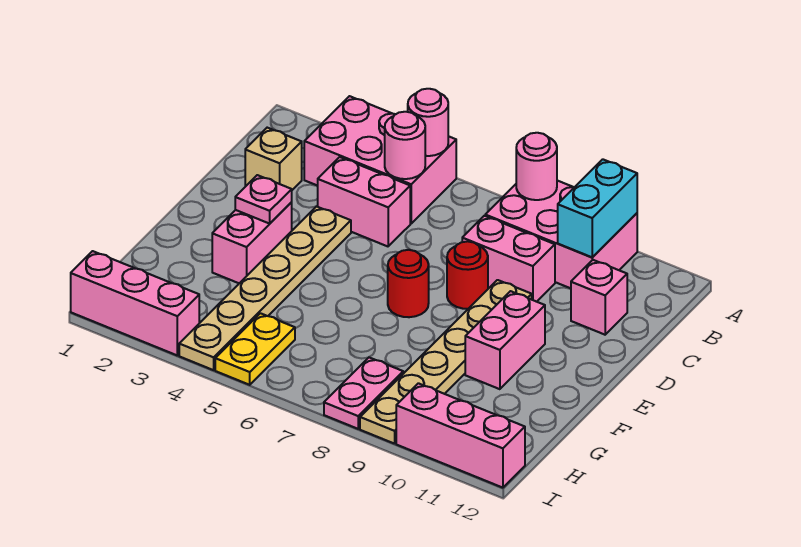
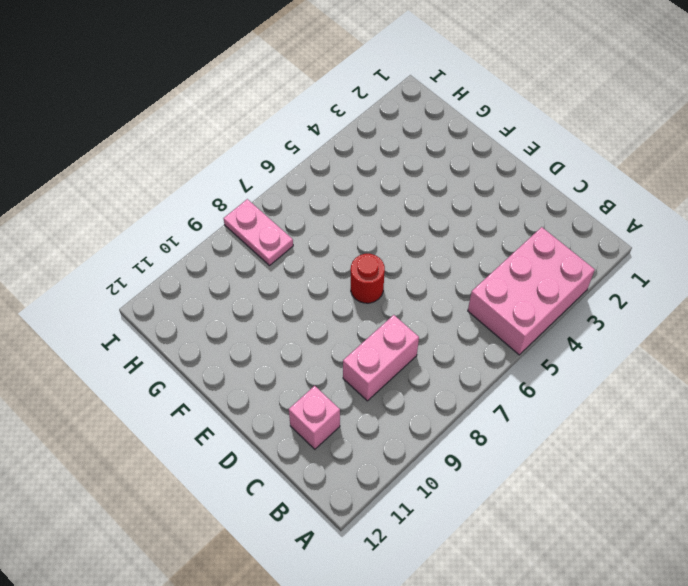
none -> pink 2x3 brick [485,181,637,288]
none -> tan 1x1 brick [245,128,302,190]
none -> pink 1x2 brick [318,157,410,246]

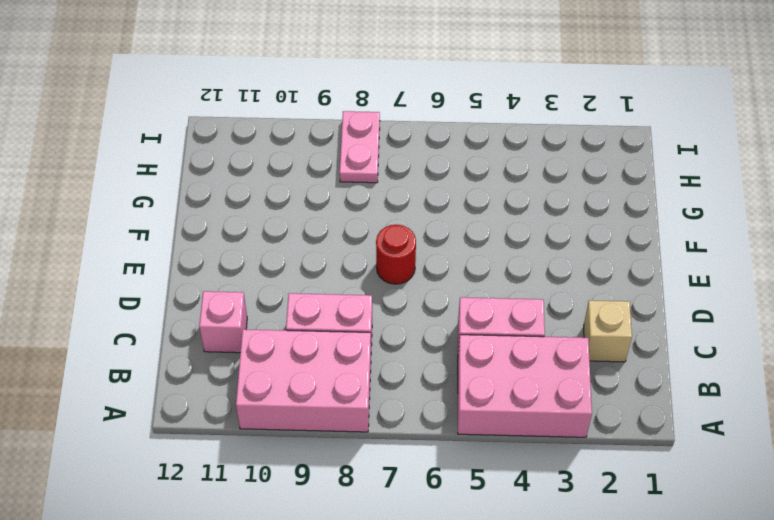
none -> tan 1x6 plate [179,206,351,370]
none -> red 1x1 round brick [447,241,488,309]
none -> tan 1x6 plate [360,280,532,444]

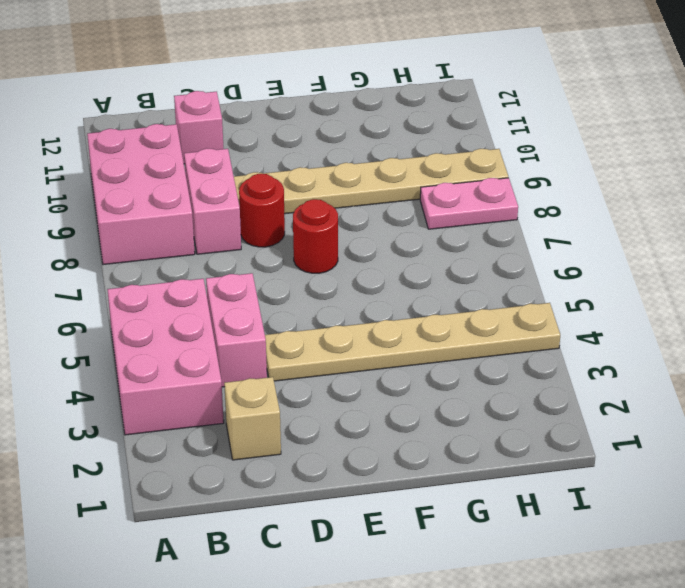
none -> pink 1x2 brick [212,202,292,283]
none -> pink 1x2 brick [465,291,545,389]
none -> yellow 1x2 plate [215,313,295,385]

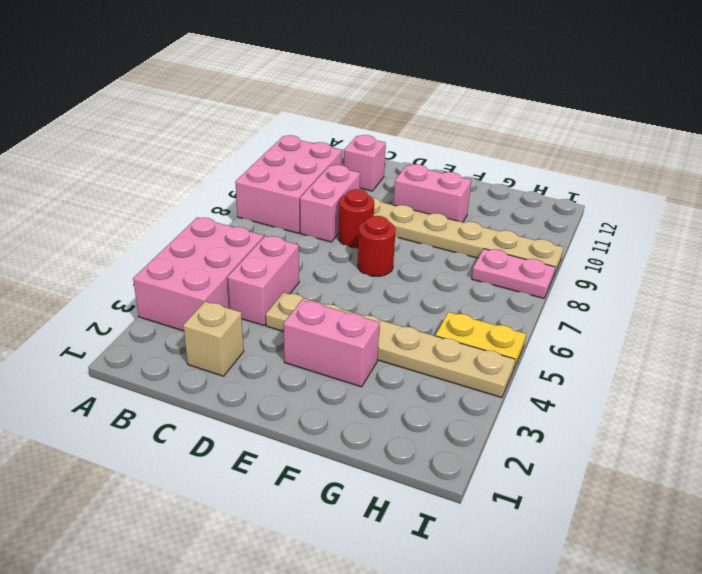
none -> pink 1x3 brick [71,251,199,355]
none -> pink 1x3 brick [396,383,525,488]
none -> pink 1x1 round brick [408,89,448,156]

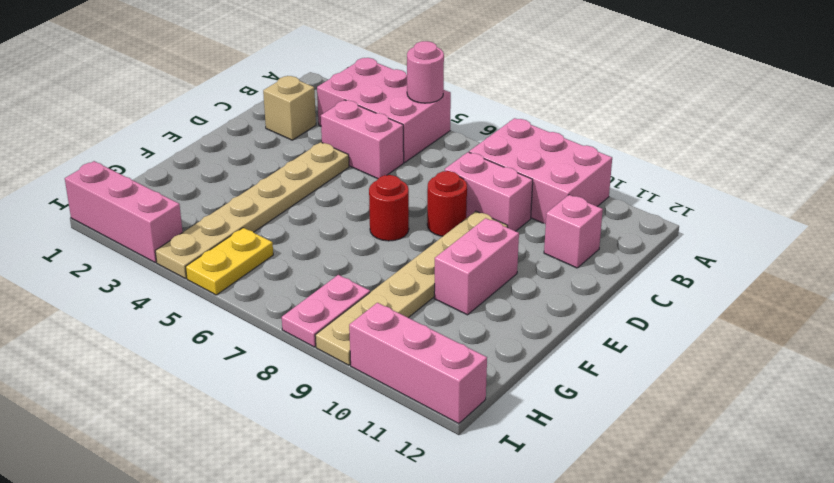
none -> pink 1x2 brick [212,202,292,283]
none -> pink 1x1 round brick [516,133,557,200]
none -> cyan 1x2 brick [558,159,637,257]

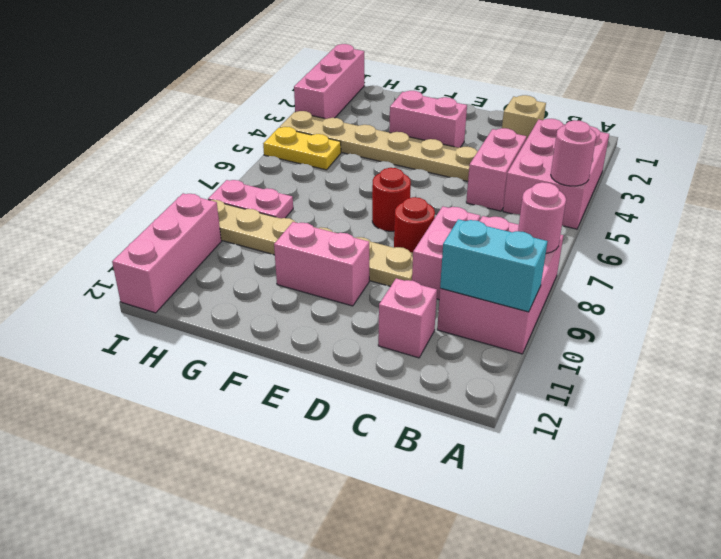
none -> pink 1x1 round brick [385,112,425,179]
none -> pink 1x1 plate [235,175,292,224]

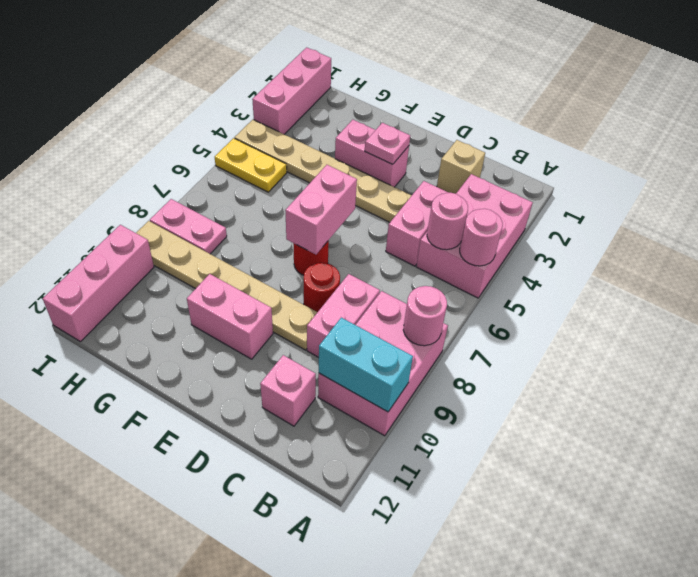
pink 1x2 brick [285,165,357,255] -> none

